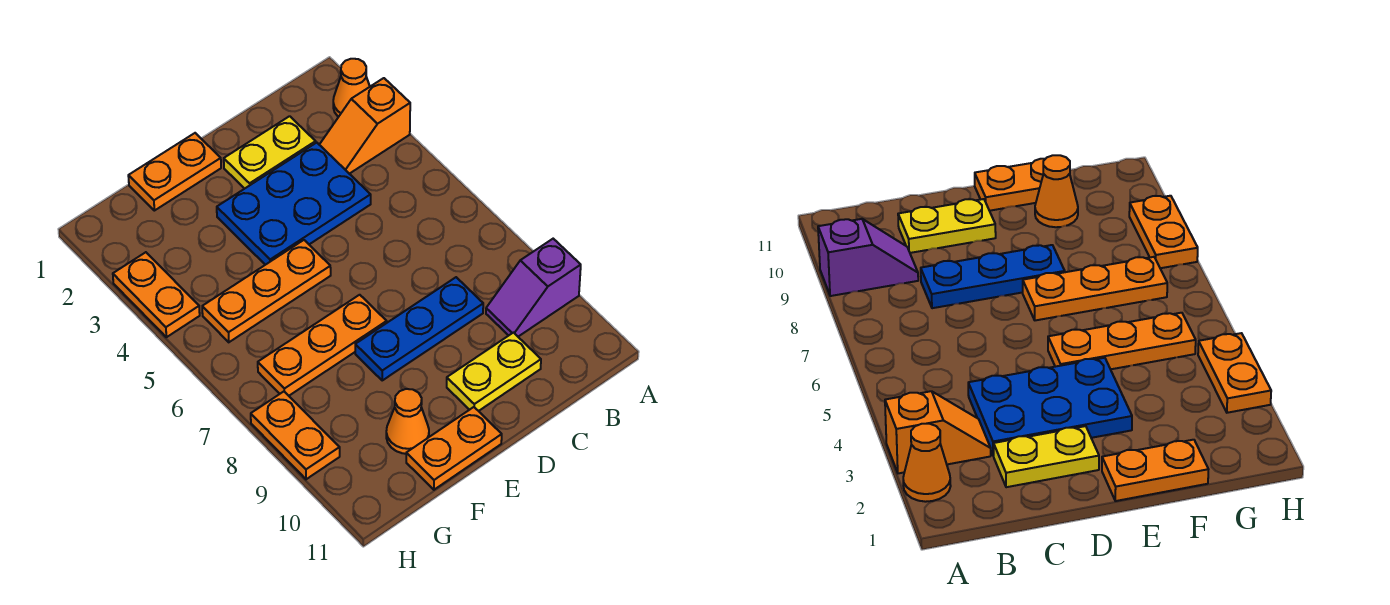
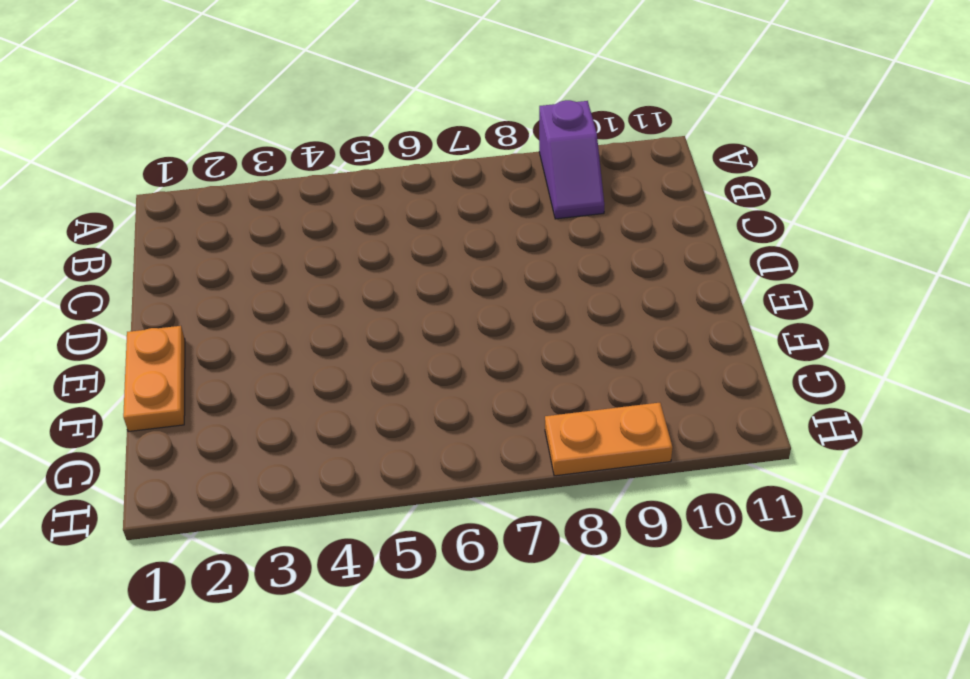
none -> orange 1x1 cone [333,59,370,117]
none -> orange 1x2 slope [319,78,410,174]
none -> yellow 1x2 plate [224,116,316,189]

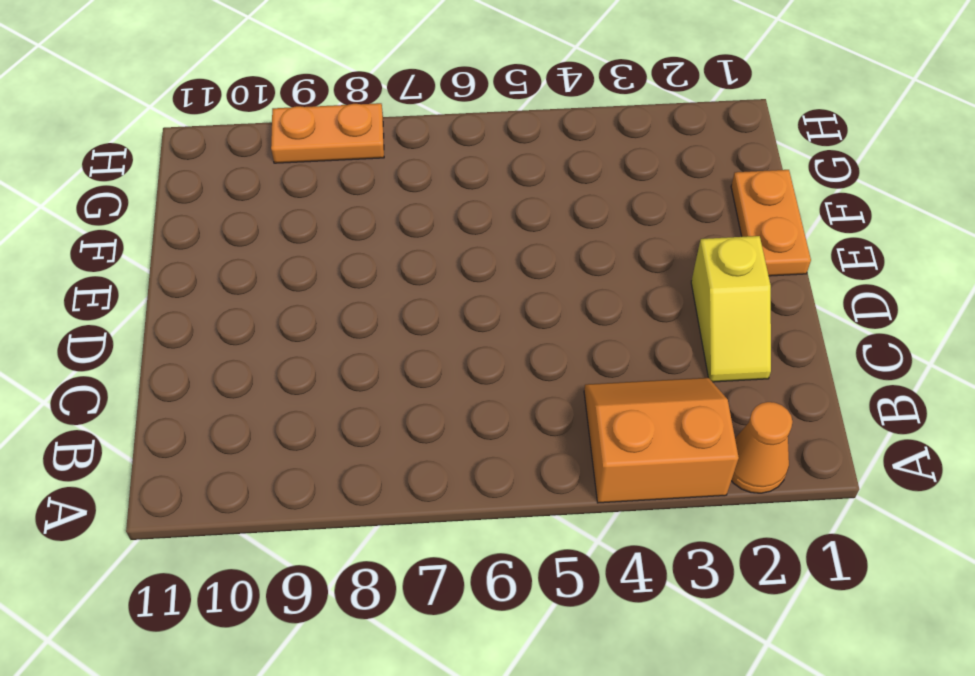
orange 2x2 slope [584,378,739,503] -> orange 1x2 slope [319,78,410,174]
yellow 1x2 slope [691,236,771,382] -> yellow 1x2 plate [224,116,316,189]
none -> purple 1x2 slope [486,239,581,337]
none -> blue 2x3 plate [217,143,371,265]
none -> blue 1x3 plate [355,277,483,380]

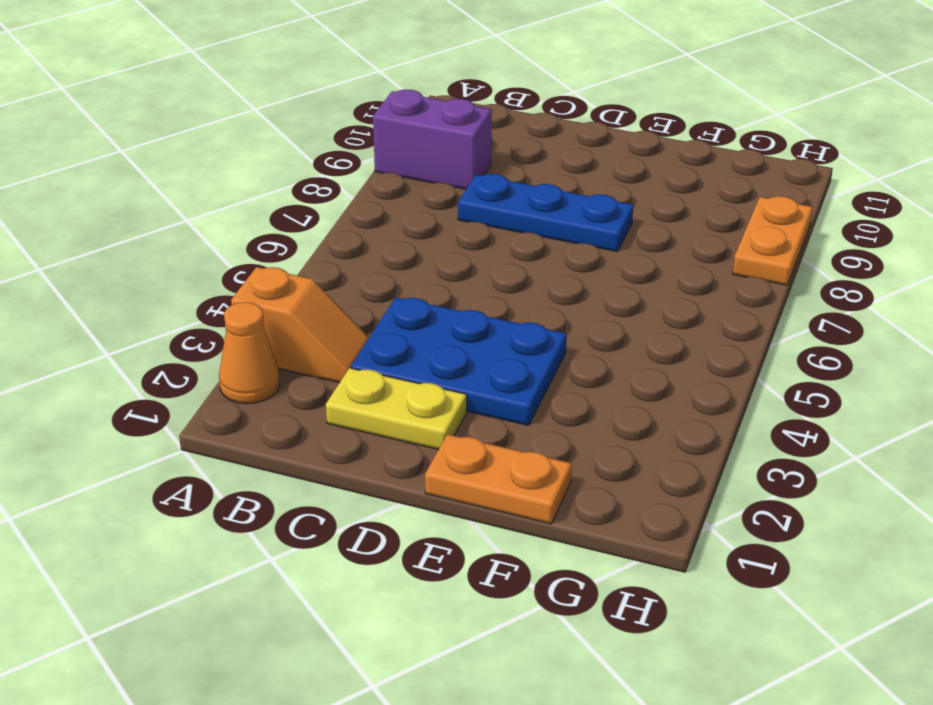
purple 1x2 brick [373,90,492,189] -> purple 1x2 slope [486,239,581,337]
none -> yellow 1x2 plate [447,333,541,411]
none -> orange 1x3 plate [202,240,331,342]
none -> orange 1x3 plate [258,295,387,396]

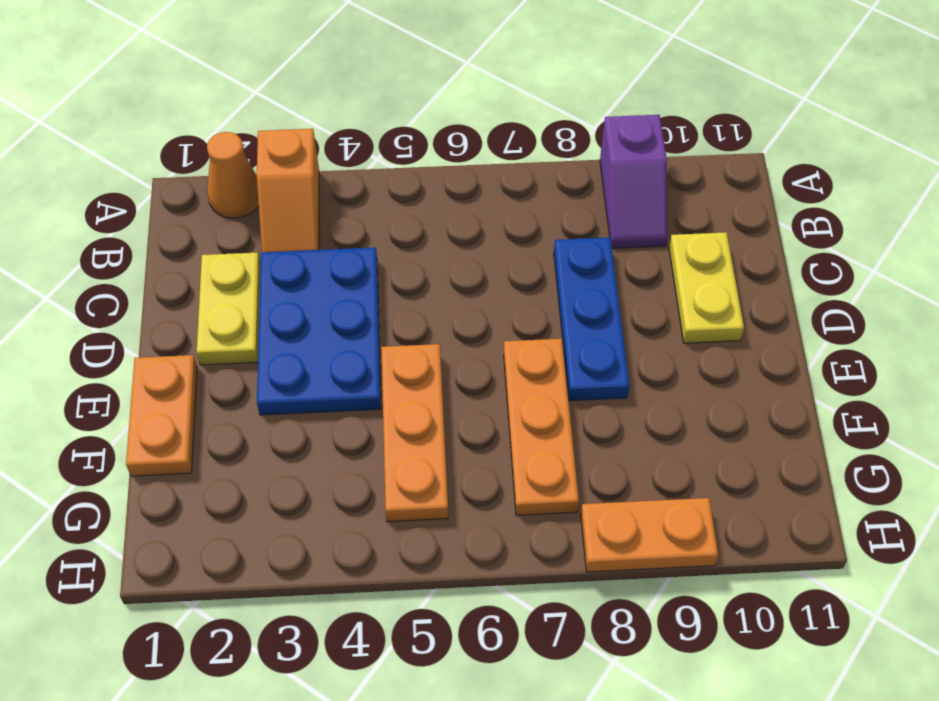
none -> orange 1x2 plate [406,407,502,490]
none -> orange 1x1 cone [386,389,429,454]
none -> orange 1x2 plate [113,252,200,337]

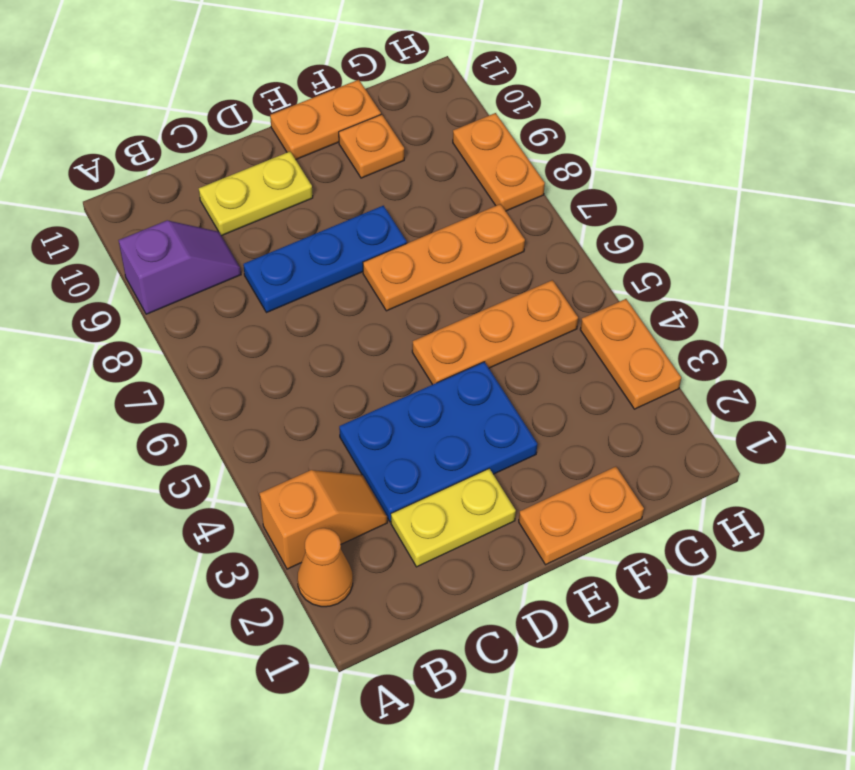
orange 1x1 plate [339,114,404,178] -> orange 1x1 cone [386,389,429,454]

